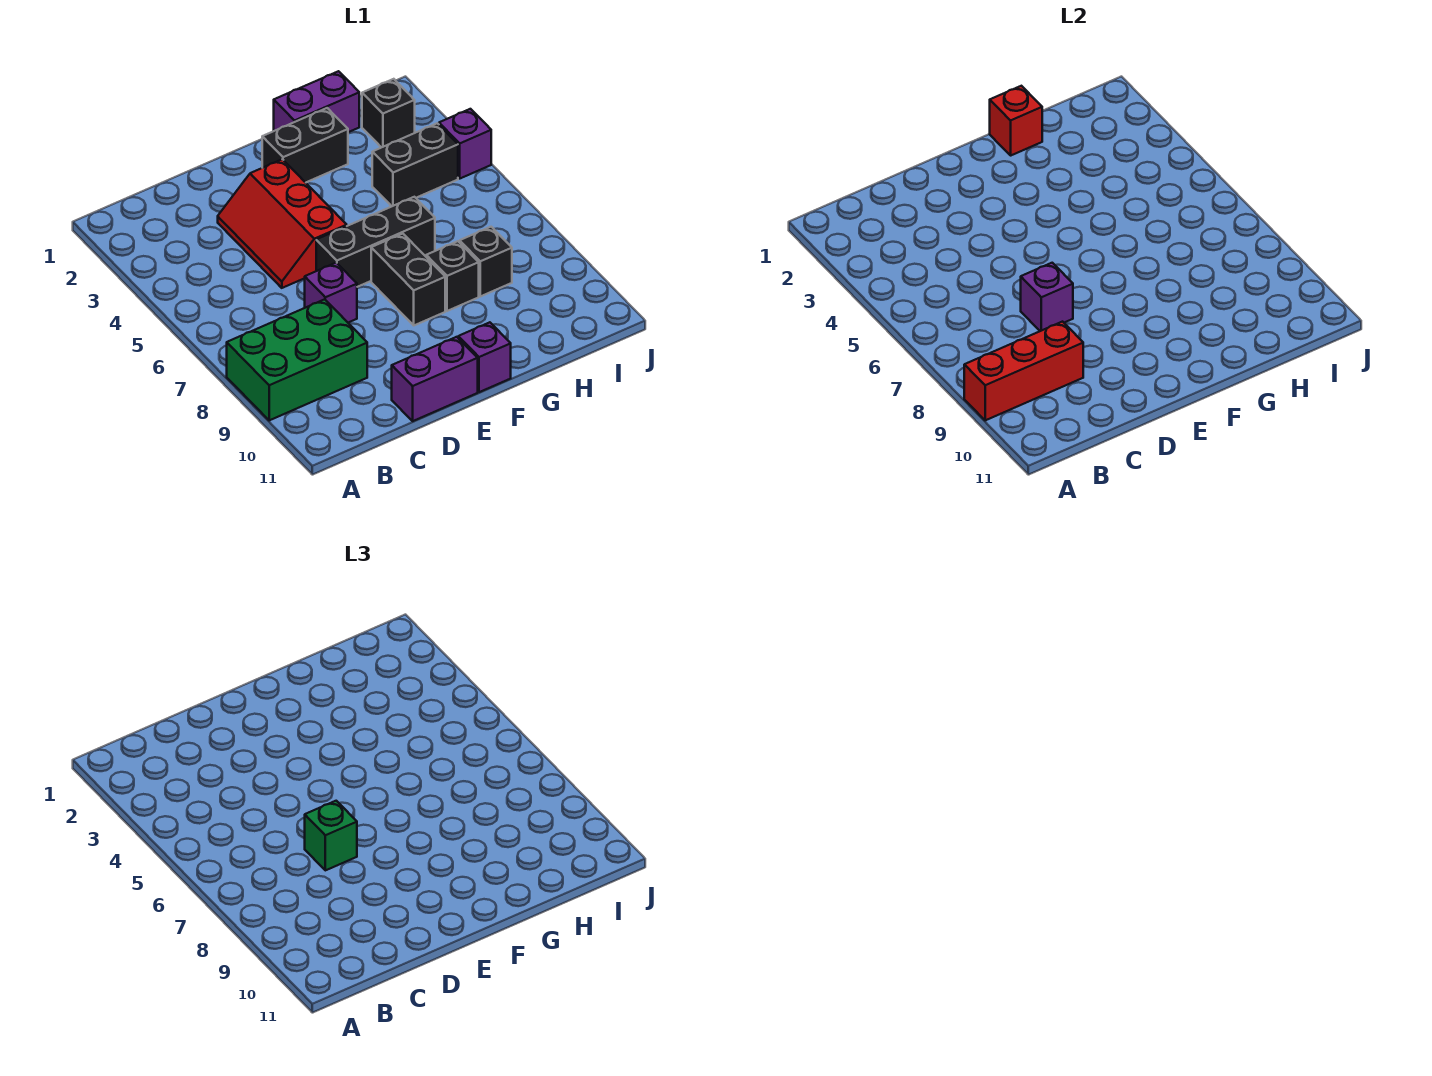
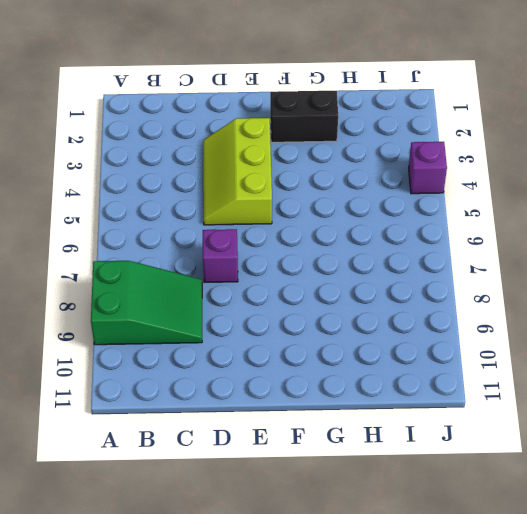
green 2x3 slope [91,261,202,345] -> green 2x3 brick [227,299,367,420]
lime 2x3 slope [203,118,272,225] -> red 2x3 slope [218,159,347,288]
none -> purple 1x2 brick [392,337,478,421]
none -> black 1x3 brick [316,197,435,287]
none -> black 1x2 brick [371,234,445,325]

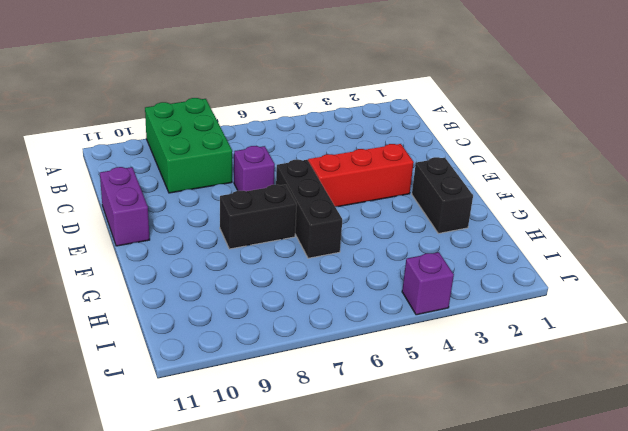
none -> purple 1x1 brick [458,322,511,392]
none -> purple 1x2 brick [274,71,359,132]
none -> black 1x1 brick [426,241,479,311]

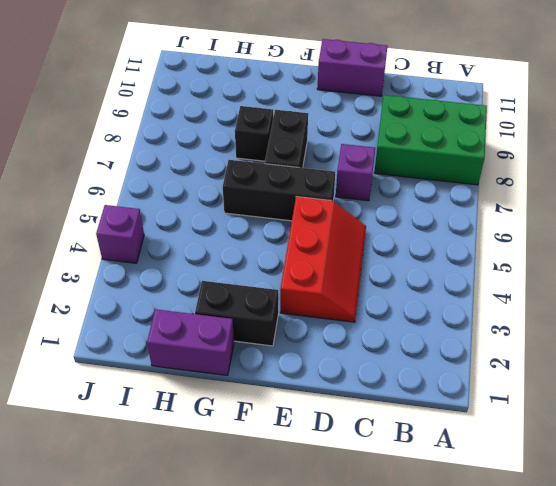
none -> purple 1x1 brick [458,322,511,392]
none -> black 1x2 brick [372,123,458,206]
none -> black 1x1 brick [460,227,512,296]

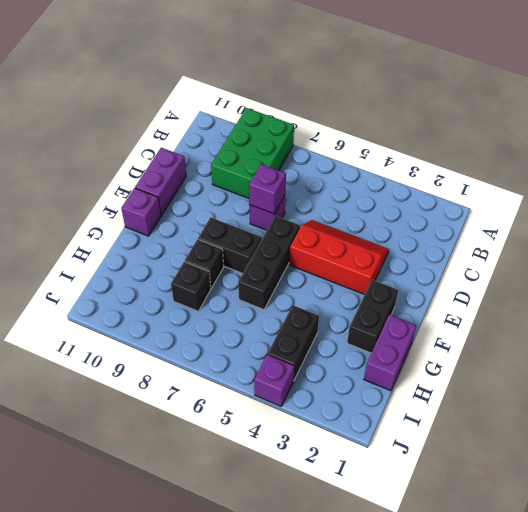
none -> black 1x1 brick [362,79,415,148]
none -> red 1x3 brick [964,322,1083,420]
none -> red 1x1 brick [990,86,1042,155]

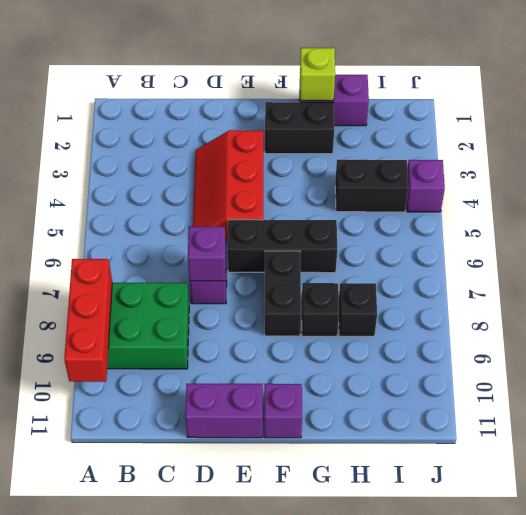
red 1x3 brick [64,259,112,382] -> red 1x3 brick turned to [964,322,1083,420]
lime 1x1 brick [300,48,335,101] -> red 1x1 brick [990,86,1042,155]
none -> black 1x1 brick [362,79,415,148]
none -> green 1x1 brick [305,801,357,870]

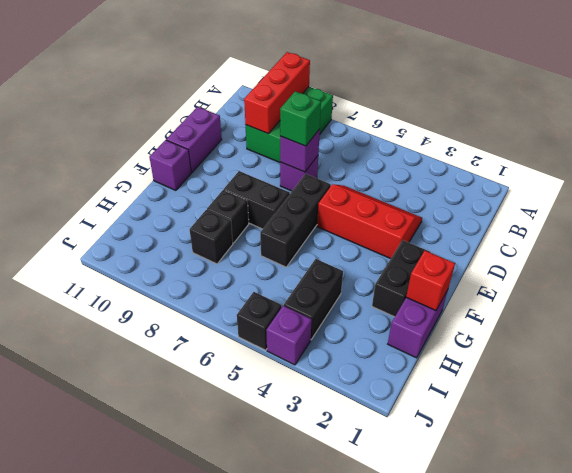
black 1x1 brick [237,292,282,350] -> black 1x1 brick moved to [362,79,415,148]

